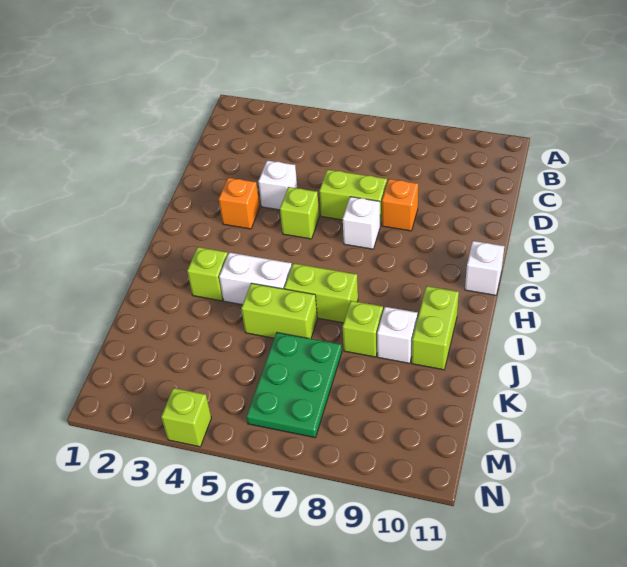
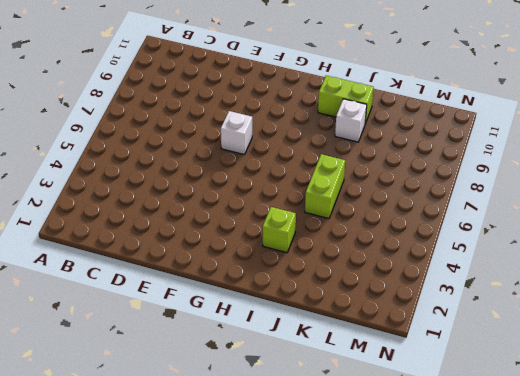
none -> white 1x1 brick [258,161,297,210]
none -> lime 1x2 brick [319,170,387,226]
none -> orange 1x1 brick [382,179,418,231]

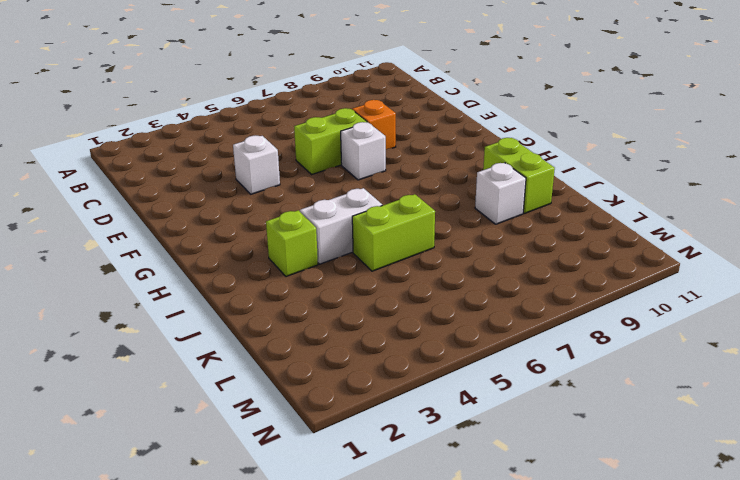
none -> orange 1x1 brick [219,178,260,229]
none -> lime 1x1 brick [280,187,319,239]
none -> white 1x1 brick [465,241,504,295]

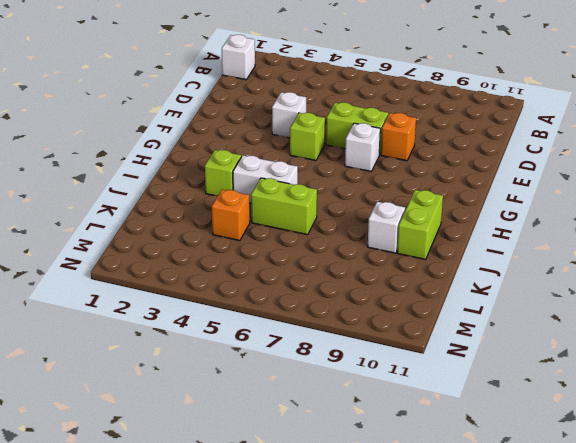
white 1x1 brick [222,35,255,80] -> white 1x1 brick moved to [465,241,504,295]
orange 1x1 brick [212,189,250,241] -> orange 1x1 brick moved to [219,178,260,229]
none -> lime 1x2 brick [284,263,358,323]
none -> lime 1x1 brick [343,301,383,357]
none -> green 2x3 plate [246,333,342,438]

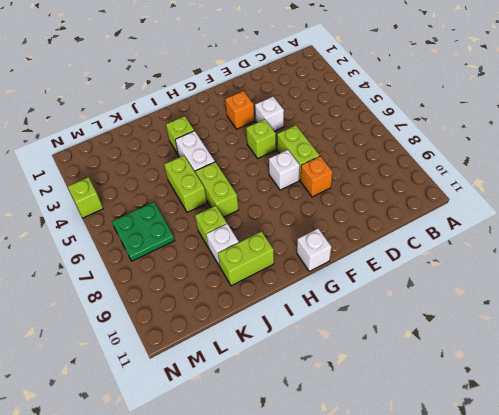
green 2x2 plate [112,202,175,261] -> green 2x3 plate [246,333,342,438]

